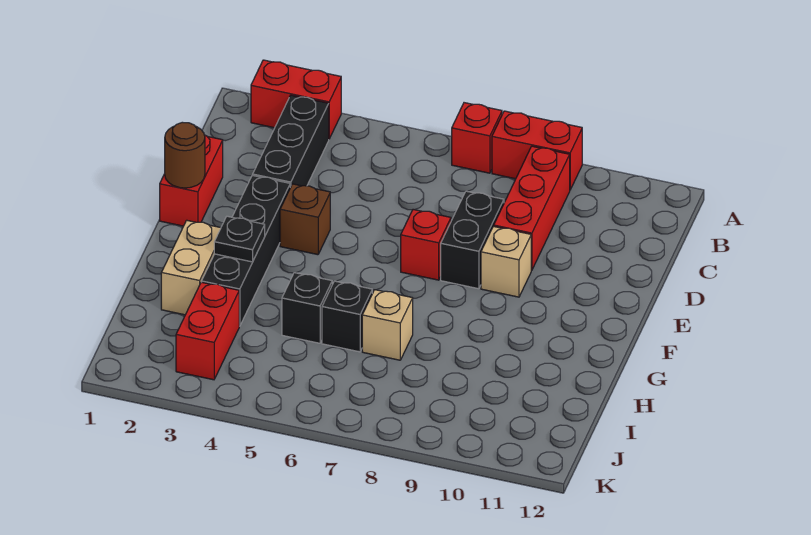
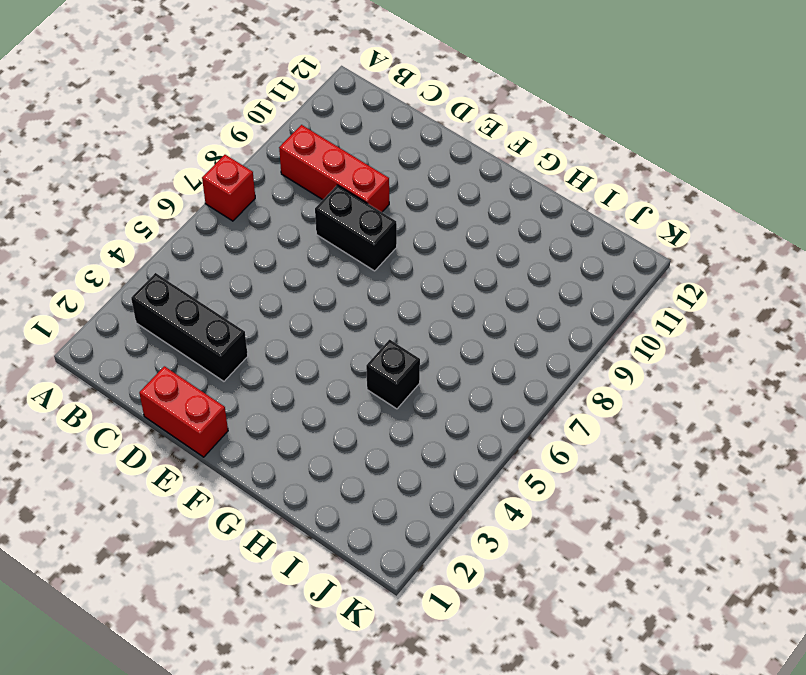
none -> red 1x2 brick [251,60,341,139]
none -> red 1x2 brick [492,111,582,190]
none -> black 1x4 brick [202,175,290,326]

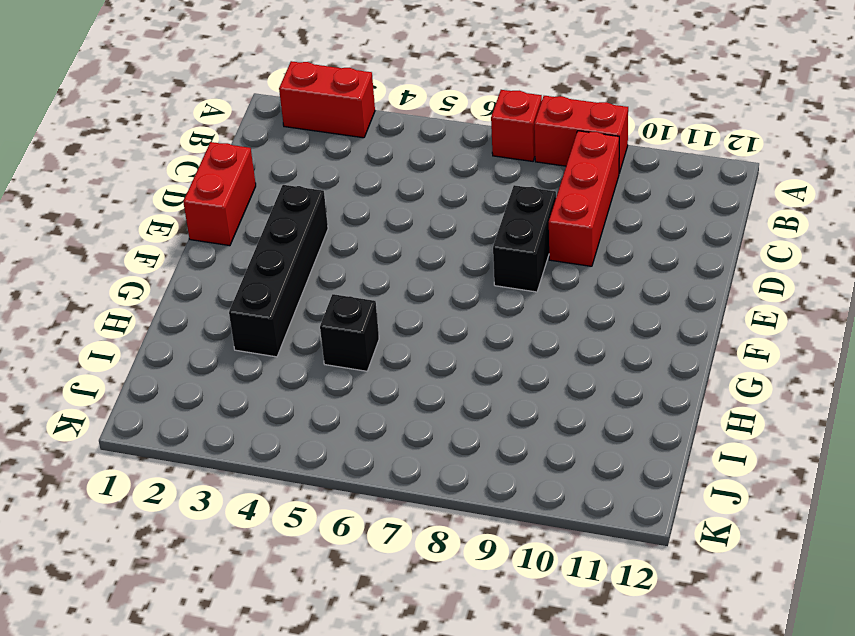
none -> black 1x3 brick [253,95,329,187]
none -> brown 1x1 brick [280,184,330,255]
none -> red 1x1 brick [401,210,451,280]

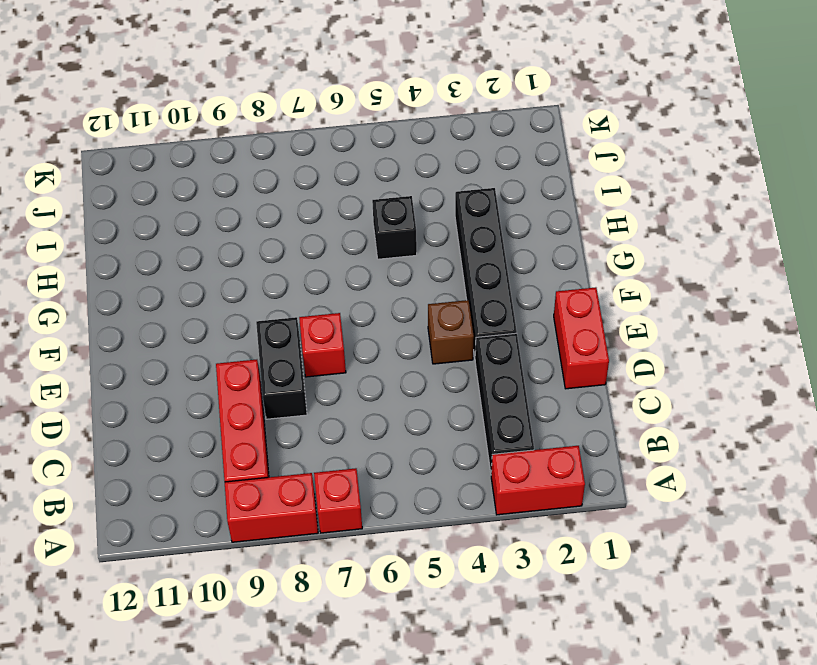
none -> tan 1x1 brick [481,226,531,297]
none -> tan 1x2 brick [161,220,221,315]
none -> black 1x1 brick [322,281,372,352]

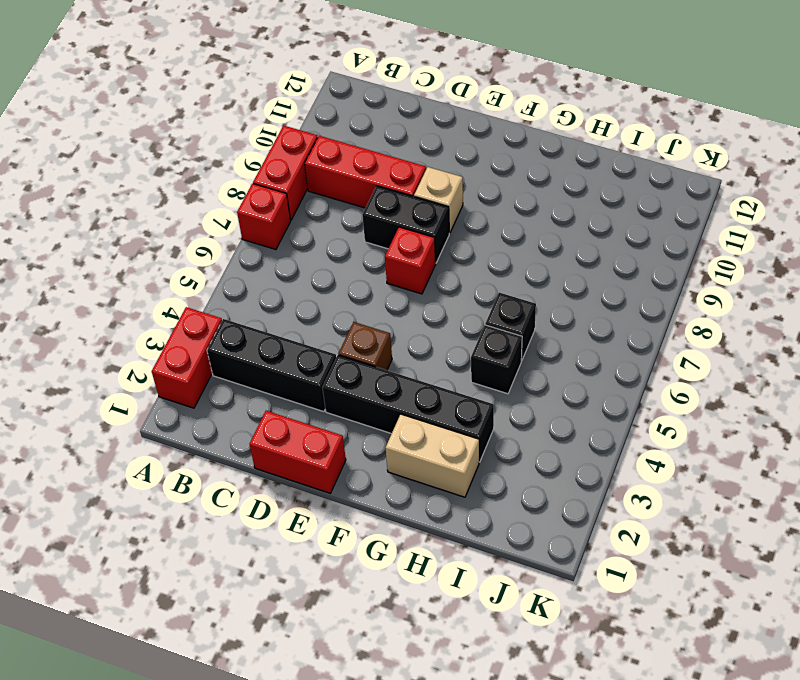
none -> tan 1x1 brick [362,290,413,360]
none -> red 1x2 brick [176,282,239,380]
none -> brown 1x1 round brick [165,122,205,188]

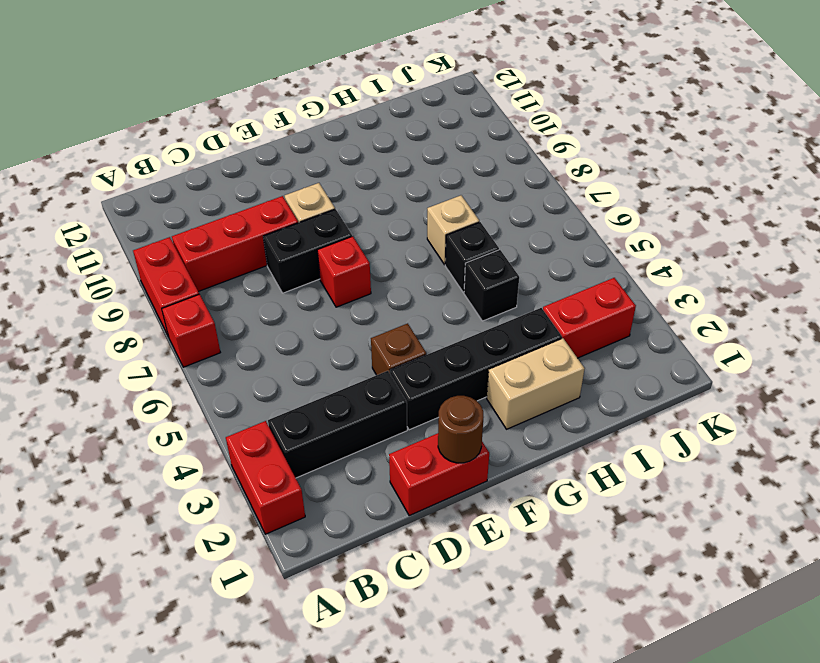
none -> black 1x1 plate [214,216,265,262]

